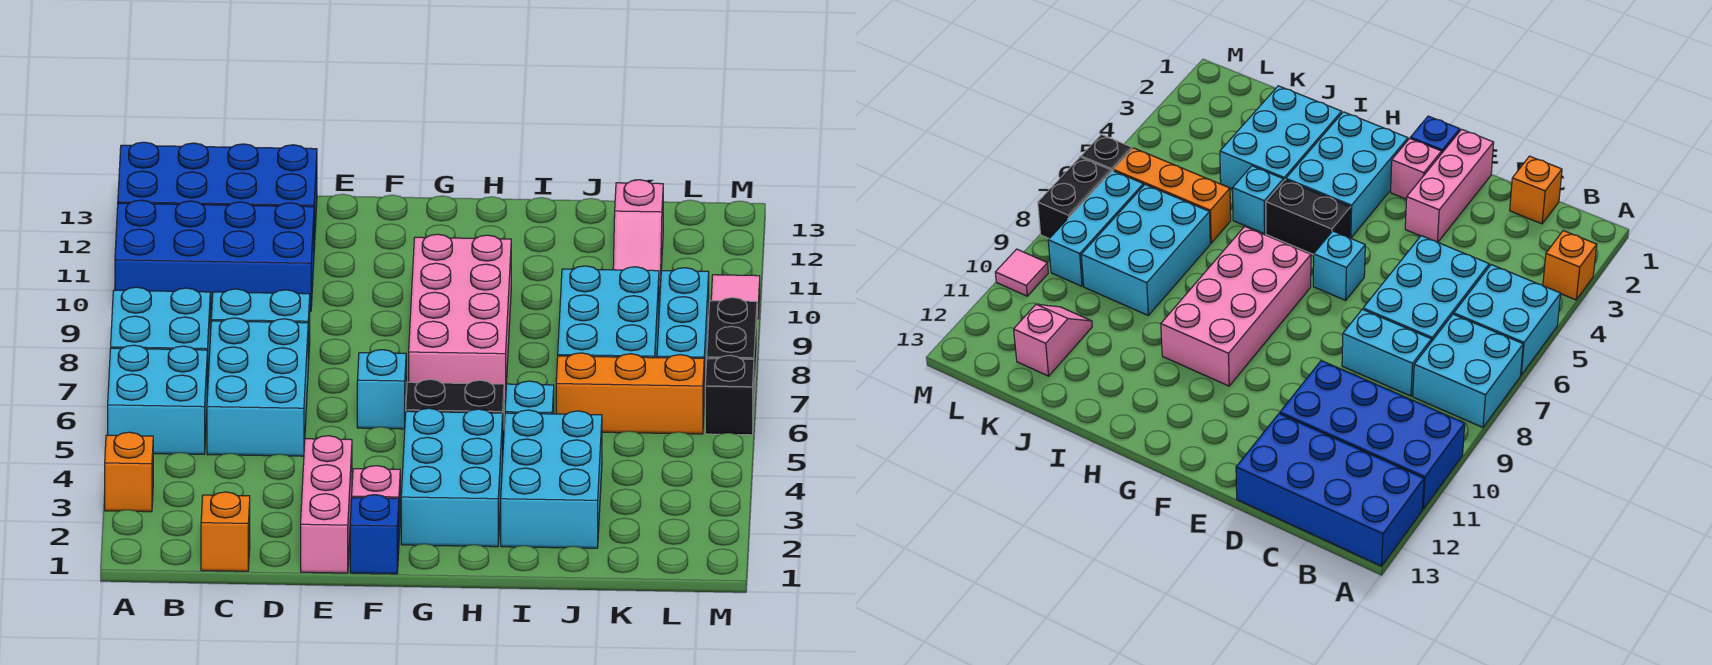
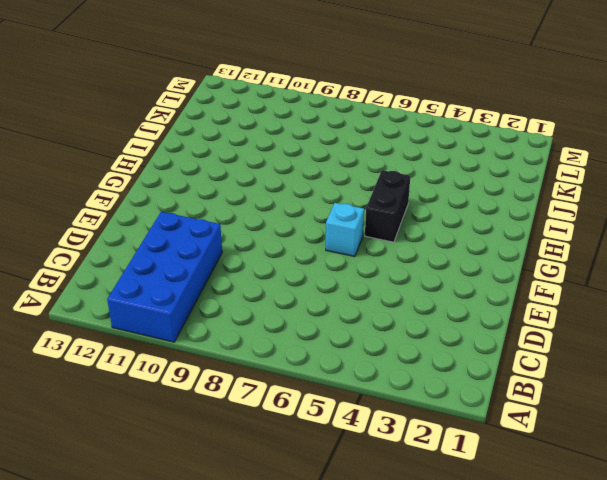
none -> orange 1x1 brick [105,432,153,512]
none -> cyan 2x2 brick [108,345,207,454]
none -> cyan 2x2 brick [111,287,210,396]

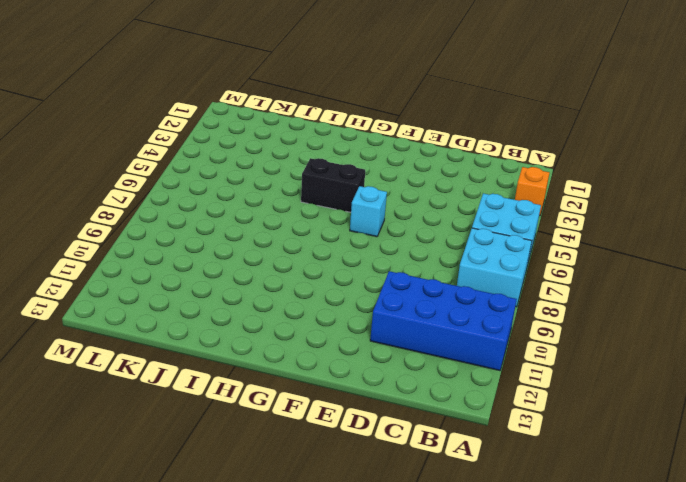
none -> blue 2x4 brick [118,142,317,246]
none -> orange 1x1 brick [201,492,250,571]
none -> cyan 2x3 brick [207,318,308,456]

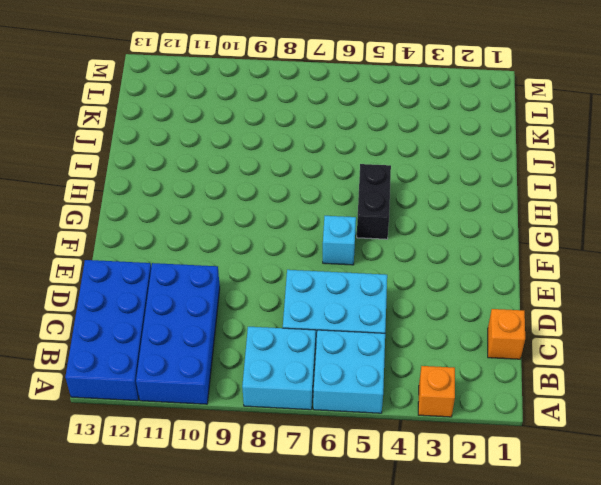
none -> cyan 1x2 brick [211,289,310,366]
none -> pink 1x3 brick [301,436,352,573]
none -> blue 1x1 brick [350,495,399,574]

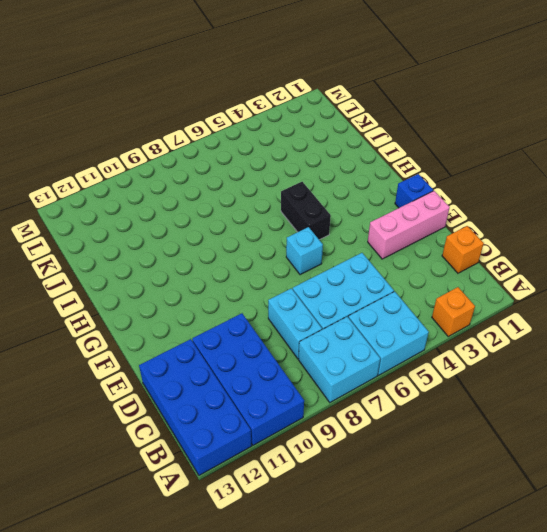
none -> pink 1x1 brick [352,466,400,534]
none -> cyan 2x3 brick [401,408,503,547]
none -> pink 2x4 brick [409,234,511,402]

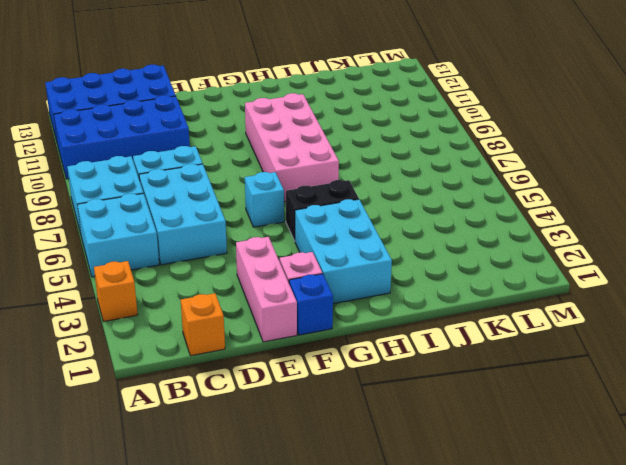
none -> cyan 2x3 brick [501,410,602,548]
none -> cyan 1x1 brick [505,381,554,414]
none -> orange 1x3 brick [556,353,704,434]

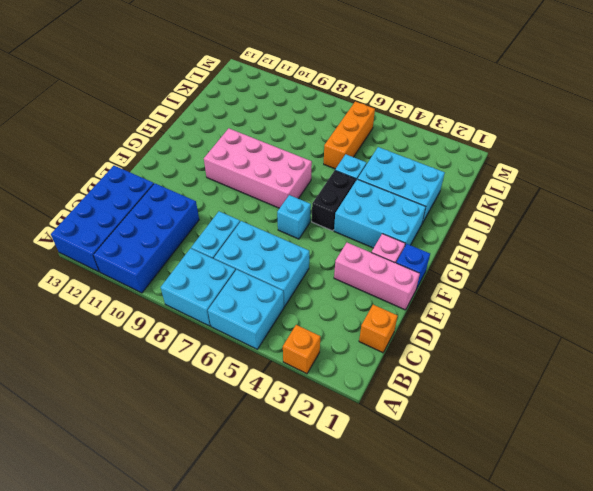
none -> cyan 2x3 brick [558,266,659,358]
none -> pink 1x2 slope [613,180,663,288]
none -> cyan 1x3 brick [657,268,709,402]

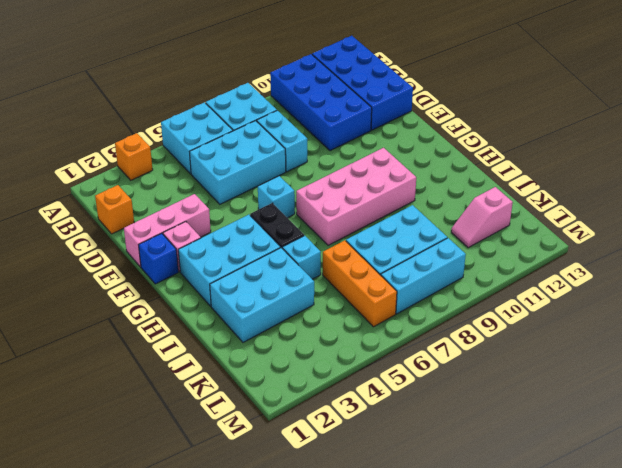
none -> black 1x1 brick [705,356,754,435]
none -> black 1x2 brick [707,298,757,397]
none -> pink 1x1 tile [711,275,760,319]

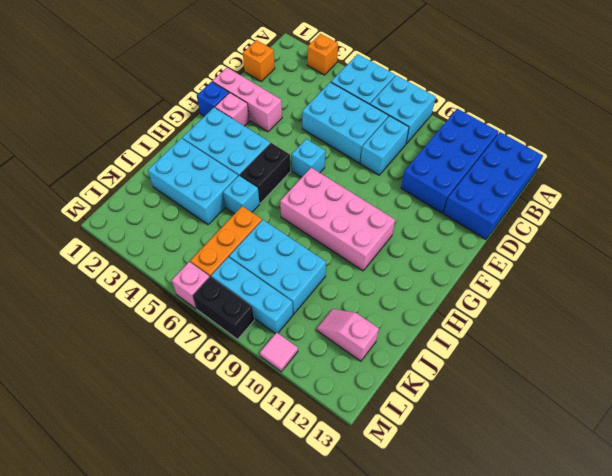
pink 1x1 brick [172,262,209,309] -> black 1x1 brick [705,356,754,435]

